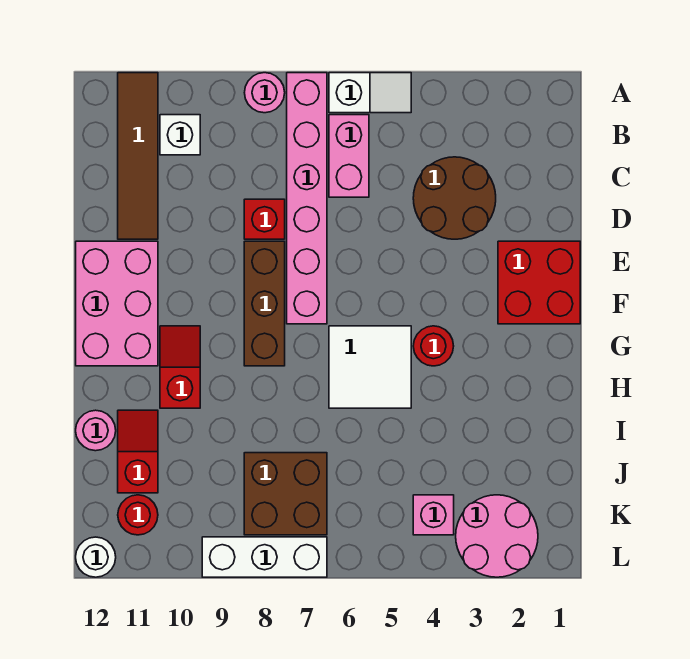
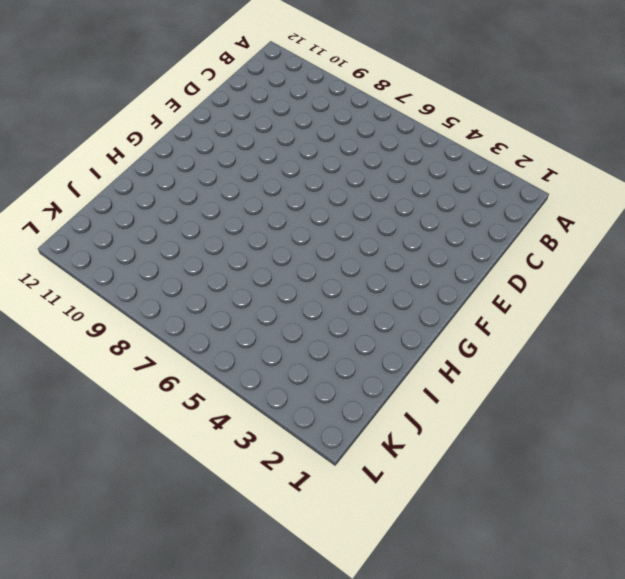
none -> white 1x2 slope [329,73,411,113]
none -> pink 1x6 brick [287,73,327,324]
none -> pink 1x1 round brick [244,73,285,113]

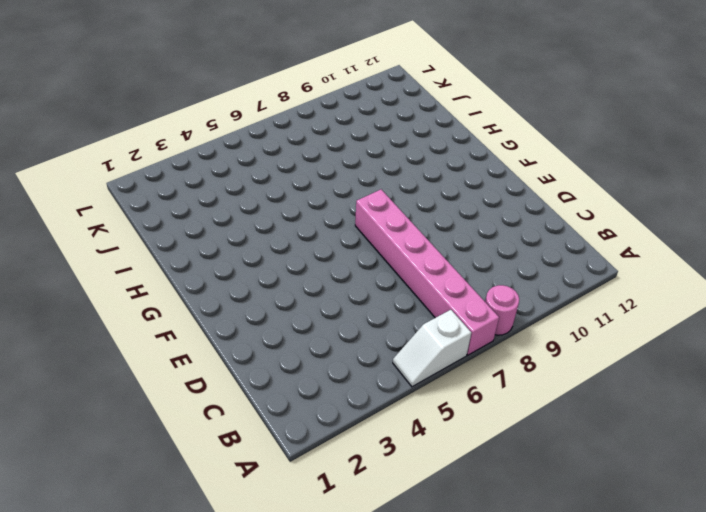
none -> brown 1x4 tile [118,73,158,239]
none -> pink 1x2 brick [329,115,369,197]
none -> white 1x1 brick [160,115,200,155]

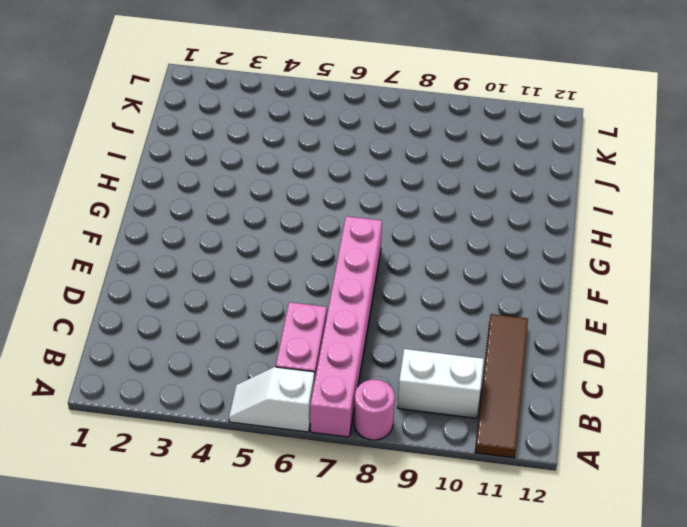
white 1x2 brick [398,349,484,418] -> white 1x1 brick [160,115,200,155]
none -> brown 2x2 round brick [413,157,496,239]
none -> red 1x1 brick [244,199,285,239]
none -> red 2x2 brick [498,241,580,324]

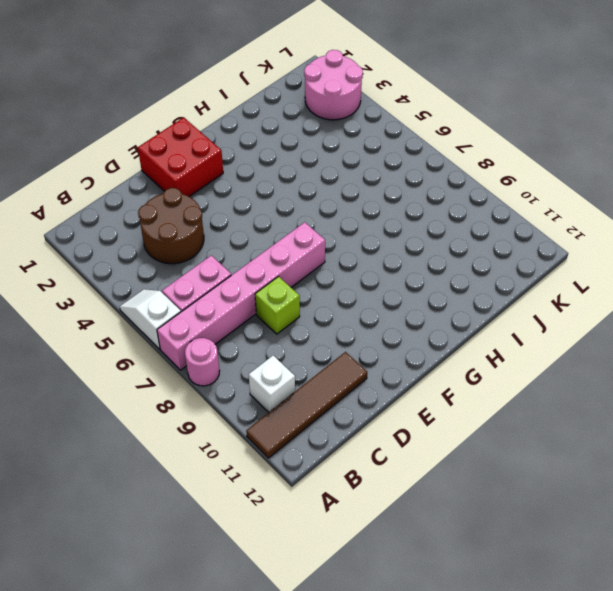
lime 1x1 brick [255,277,300,334] -> red 1x1 brick [244,199,285,239]
none -> brown 1x3 brick [244,241,285,366]
none -> pink 2x3 brick [76,241,158,366]
none -> red 1x1 round brick [413,326,454,366]

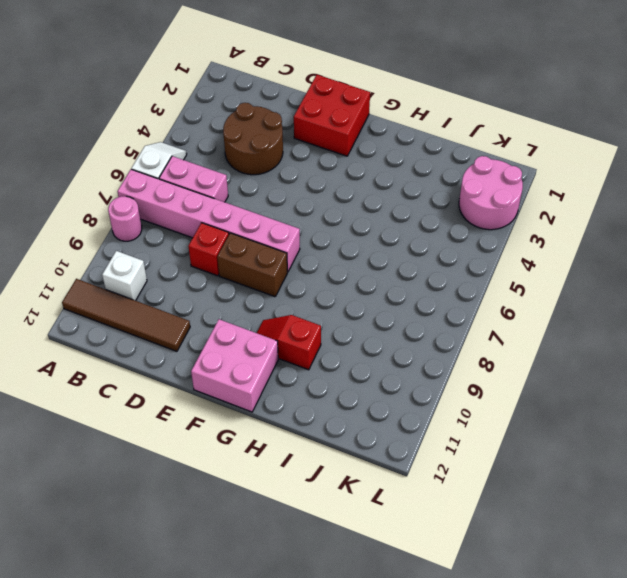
brown 1x2 brick [217,233,287,297] -> brown 1x3 brick [244,241,285,366]
pink 2x2 brick [191,319,278,412] -> pink 2x3 brick [76,241,158,366]
none -> red 1x1 round brick [413,326,454,366]
none -> white 2x2 tile [329,326,411,408]
none -> red 1x2 slope [118,410,158,493]

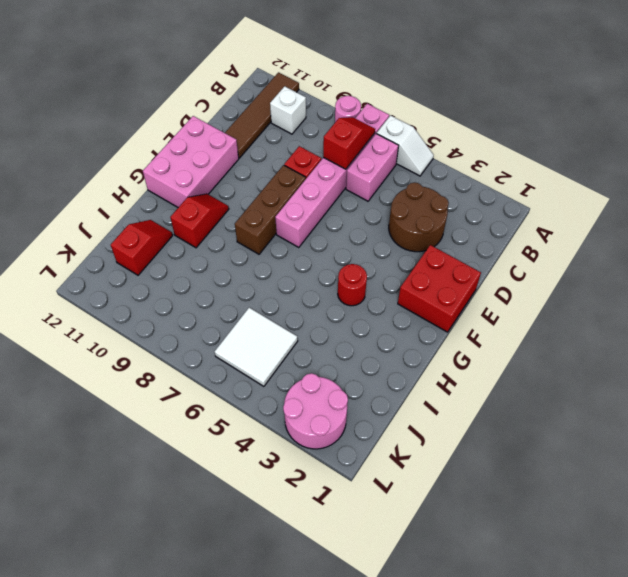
red 1x2 slope [323,117,375,169] -> none
white 2x2 tile [215,308,298,386] -> white 2x2 tile moved to [329,326,411,408]
none -> pink 1x1 round brick [76,410,116,451]
none -> brown 2x2 brick [244,453,327,535]
none -> pink 1x1 brick [413,495,454,535]

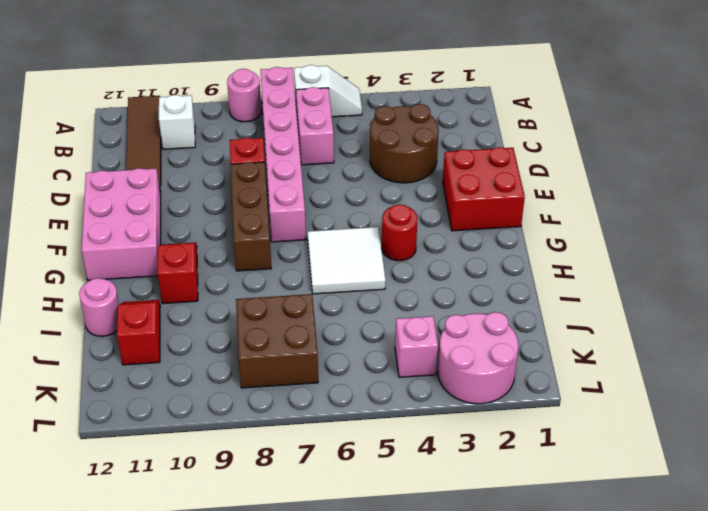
none -> red 1x1 round brick [118,495,158,535]
none -> white 1x3 brick [202,537,327,577]
none -> white 1x1 round brick [76,537,116,577]

